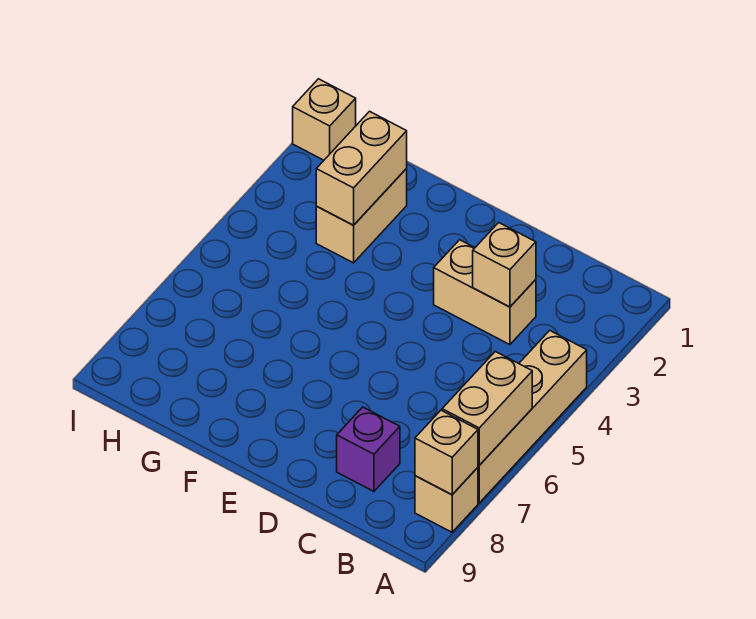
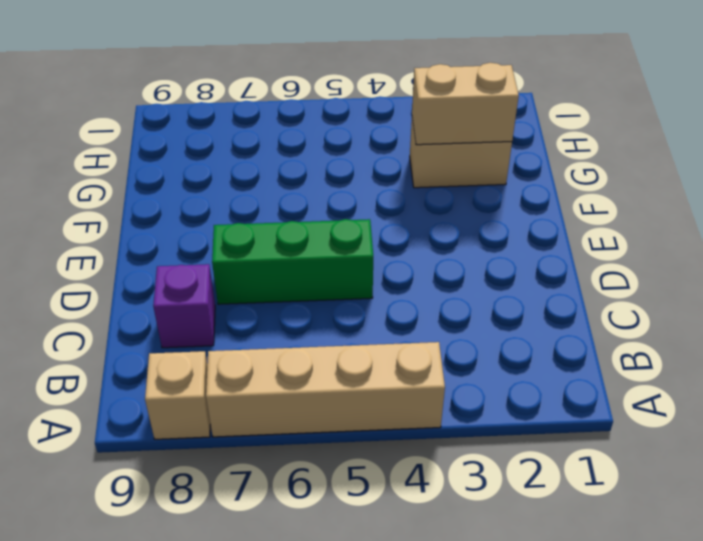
green 1x3 brick [212,219,373,304] -> none
none -> tan 1x2 brick [434,240,536,345]
none -> tan 1x1 brick [293,79,356,160]

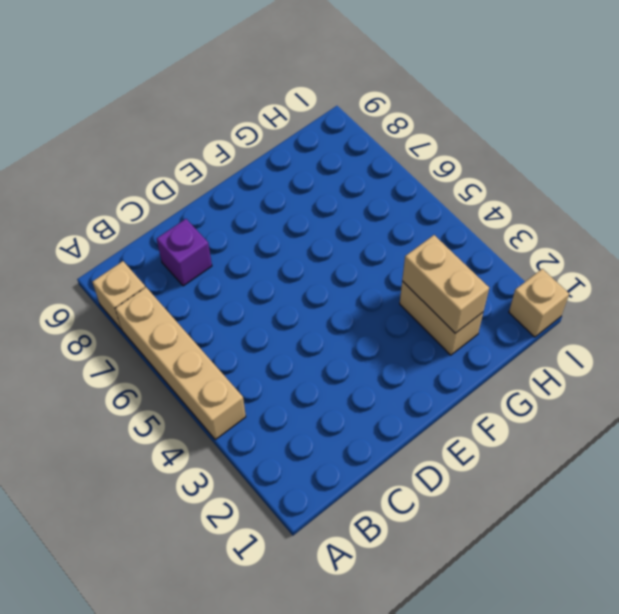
none -> tan 1x2 brick [434,240,536,345]
none -> tan 1x2 brick [442,351,532,465]

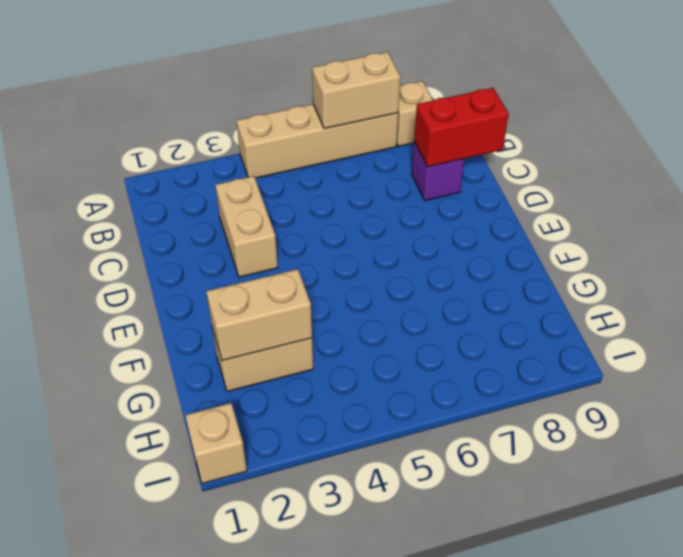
red 1x2 brick [414,88,509,167] -> none
none -> tan 1x1 brick [415,410,478,494]
none -> tan 1x1 brick [473,223,536,307]

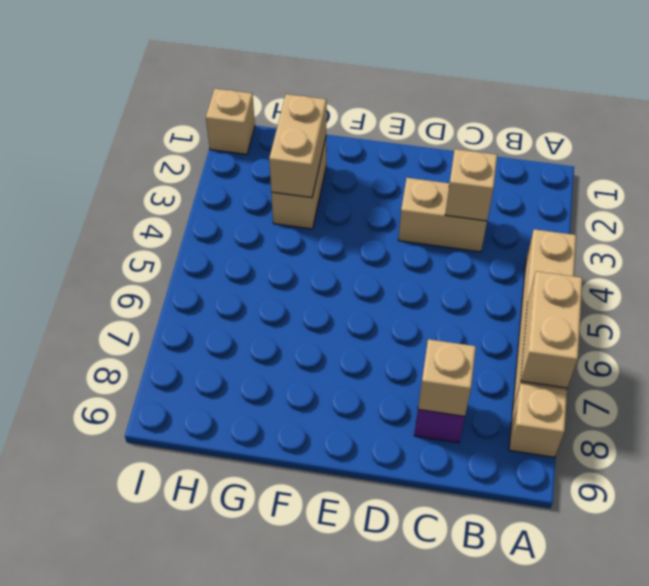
tan 1x1 brick [418,339,476,416] -> tan 1x1 brick moved to [415,410,478,494]

